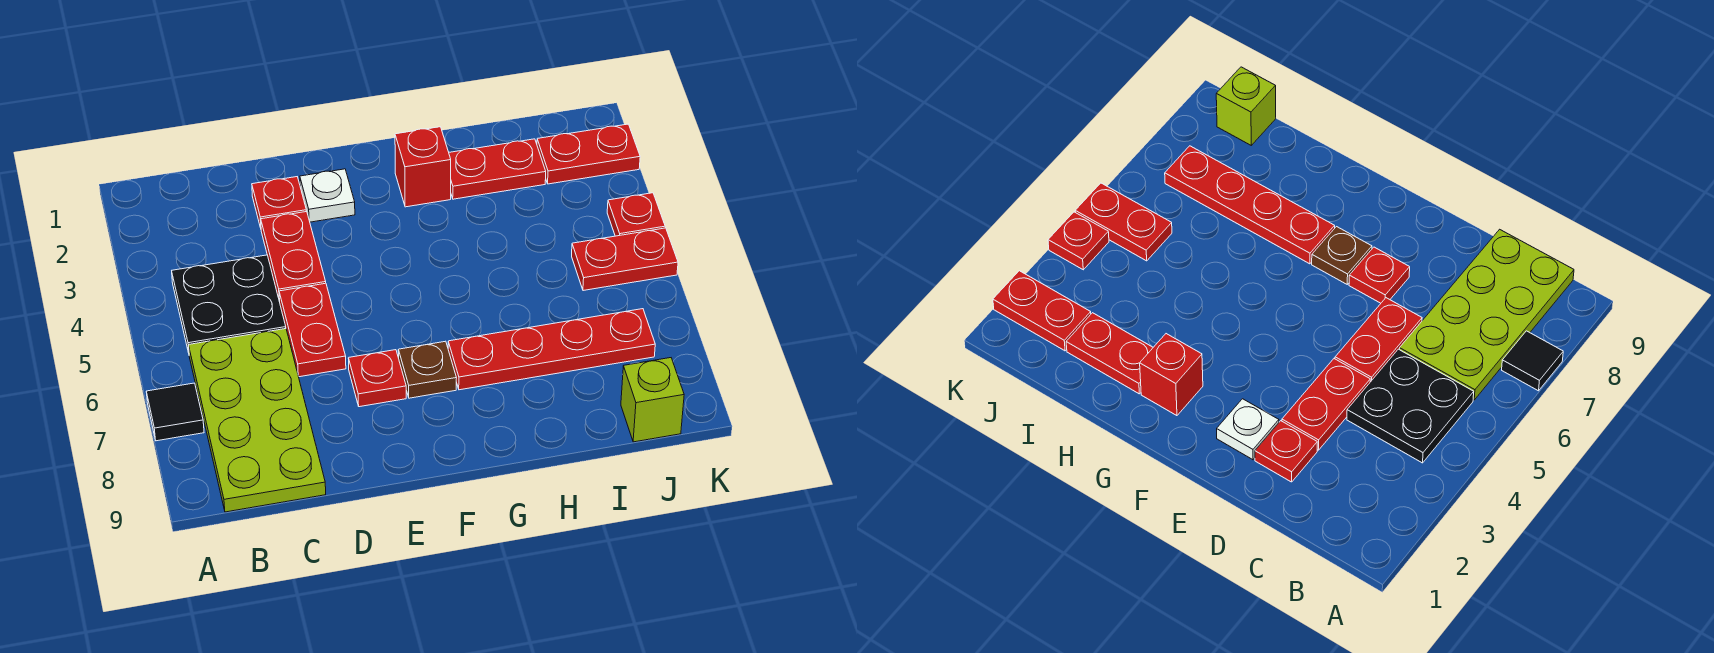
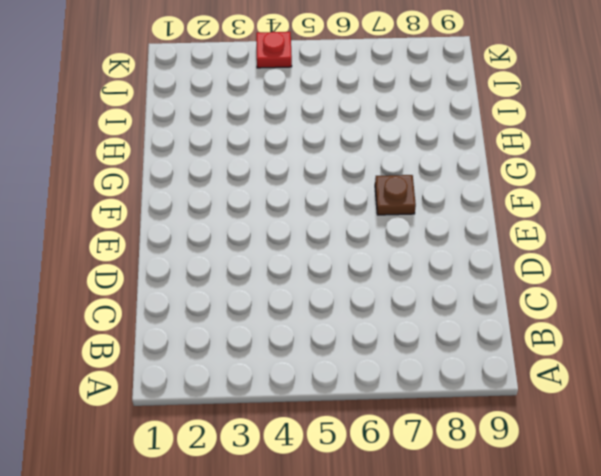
none -> black 1x1 tile [146,383,204,441]
none -> black 2x2 plate [172,255,286,353]
none -> lime 2x4 plate [189,329,326,512]

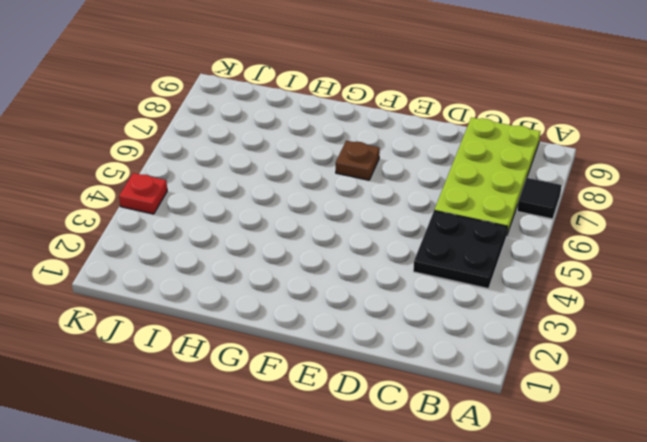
none -> red 1x1 plate [252,177,306,228]
none -> red 1x2 plate [261,211,326,302]
none -> red 1x2 plate [279,283,346,377]

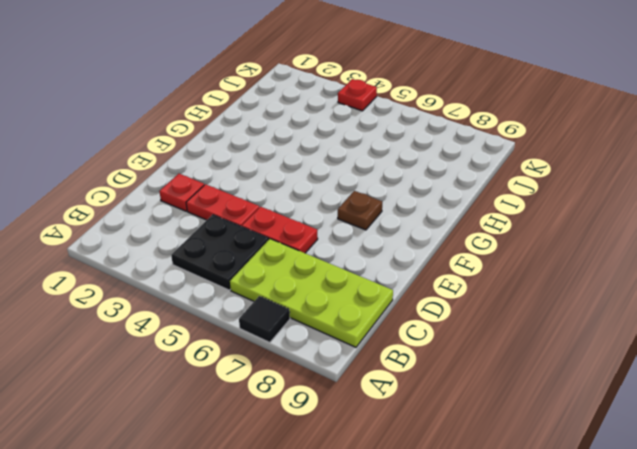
none -> white 1x1 plate [300,169,355,222]
none -> red 1x1 plate [349,350,406,407]
none -> red 1x1 brick [395,127,451,207]

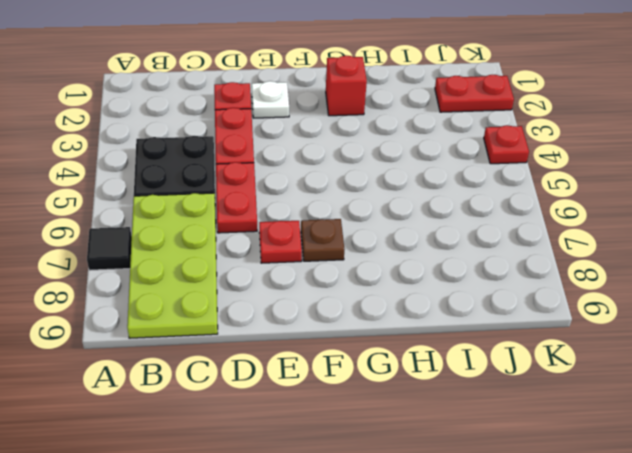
none -> red 1x4 plate [448,309,655,390]
none -> red 1x2 plate [449,139,546,199]
none -> red 1x2 plate [572,228,678,291]

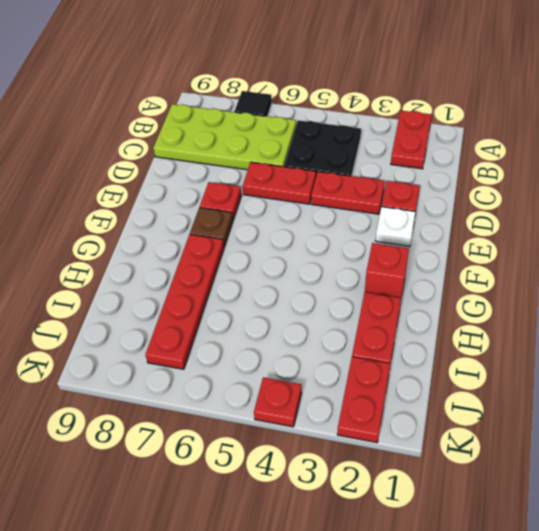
red 1x2 plate [391,111,431,169] -> red 1x2 plate moved to [572,228,678,291]
none -> lime 1x1 brick [621,358,684,442]

